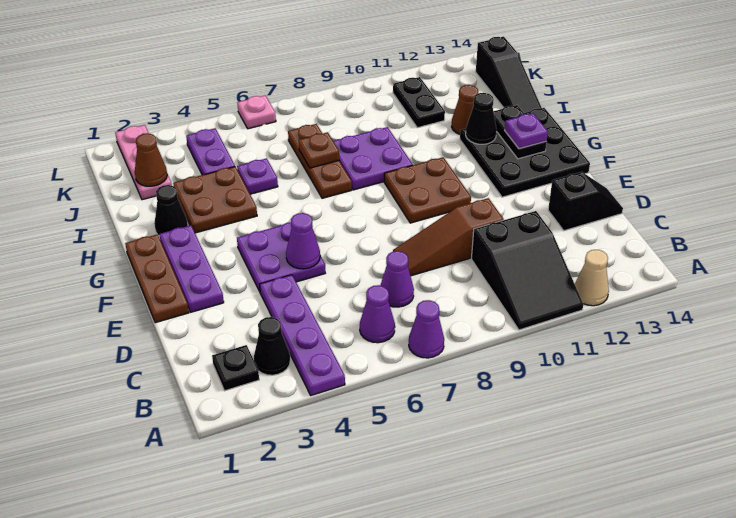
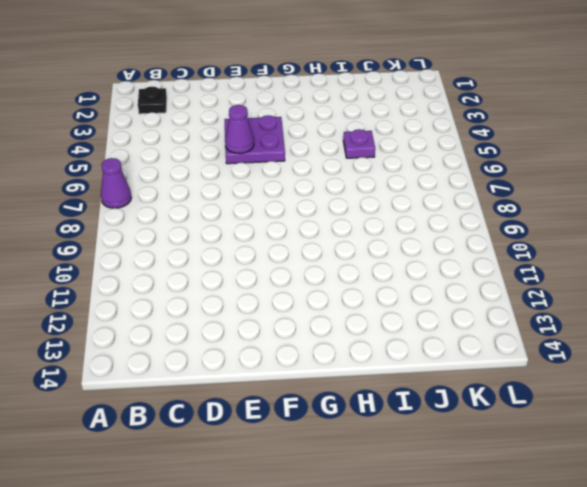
none -> purple 1x4 plate [260,275,345,395]
none -> black 2x3 slope [471,211,583,330]
none -> tan 1x1 cone [575,250,609,306]
none -> black 1x1 cone [254,317,290,375]

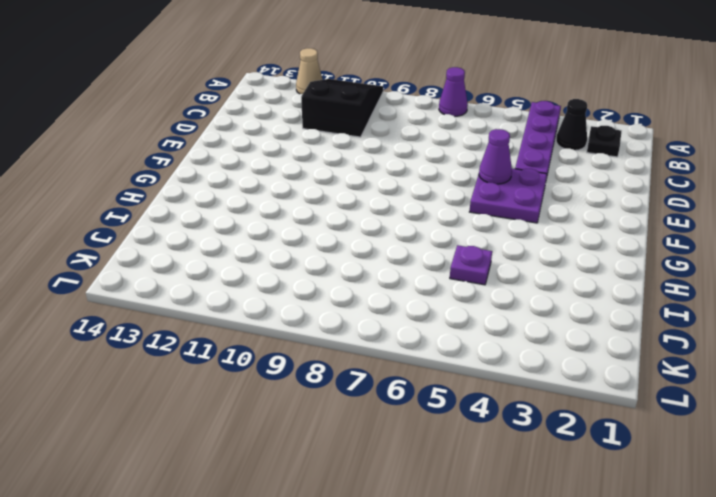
none -> purple 1x1 cone [360,285,395,343]
none -> purple 1x1 cone [380,251,414,307]
none -> brown 1x3 slope [393,198,504,276]
none -> black 1x2 slope [548,172,623,231]

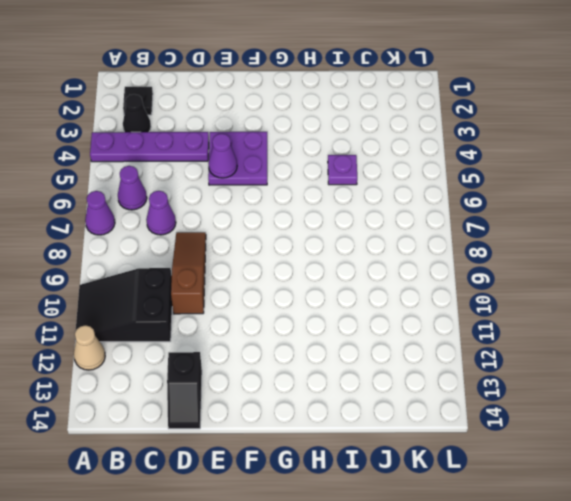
none -> brown 1x3 plate [125,234,189,323]
none -> purple 1x3 plate [159,225,224,312]
none -> brown 2x2 plate [384,157,471,223]
none -> black 3x3 plate [460,108,590,197]

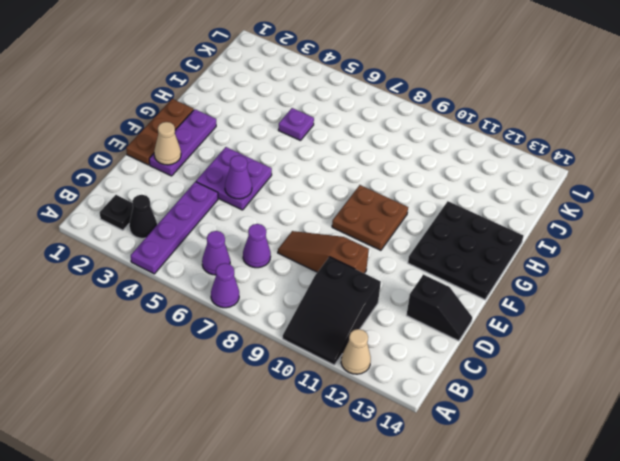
tan 1x1 cone [154,122,181,165] -> none
none -> black 1x1 cone [154,185,188,236]
none -> brown 2x2 plate [173,167,257,233]
none -> brown 1x3 plate [288,124,352,198]
none -> purple 2x2 plate [333,127,413,190]

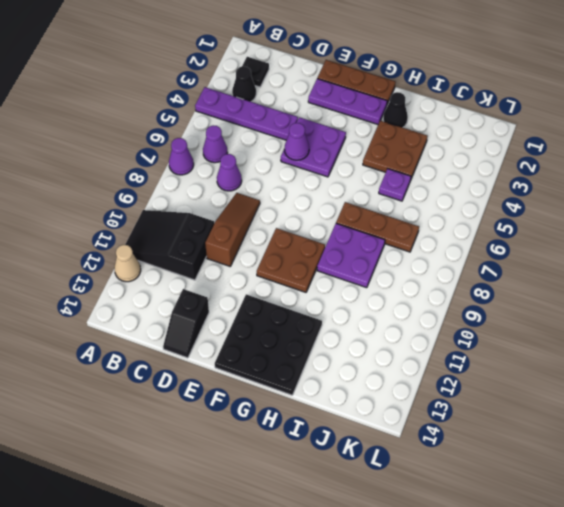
none -> brown 1x1 cone [452,85,478,134]
none -> black 1x3 slope [476,37,542,113]
none -> pink 1x3 plate [115,125,172,200]
none -> purple 1x2 plate [186,128,235,175]

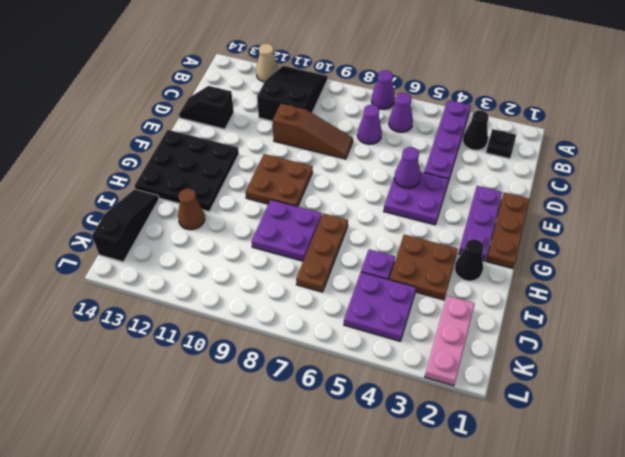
purple 2x2 plate [344,272,416,341] -> purple 1x2 plate [186,128,235,175]
none -> black 1x2 plate [393,77,445,128]
none -> pink 1x1 plate [237,95,276,129]
none -> black 1x2 plate [493,105,547,159]
none -> black 1x1 cone [466,93,497,144]

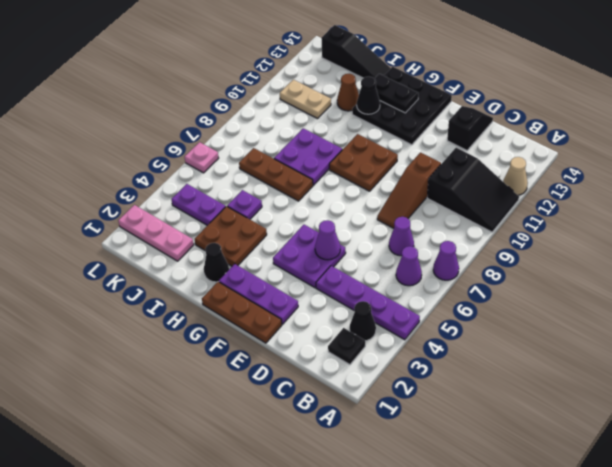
tan 1x2 plate [280,80,331,119] -> black 1x2 plate [393,77,445,128]
none -> brown 1x1 plate [299,132,339,168]
none -> brown 1x1 cone [135,133,167,186]
none -> purple 1x1 plate [505,113,548,149]

